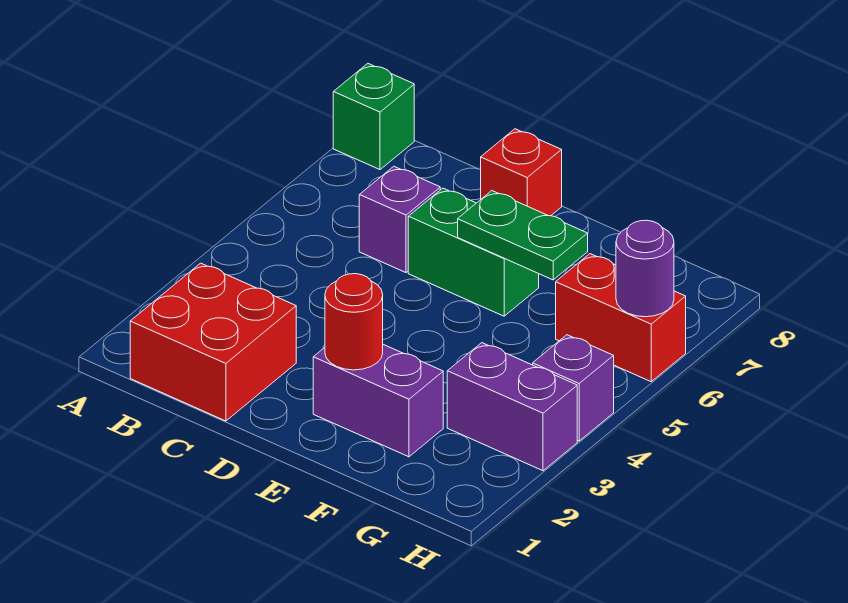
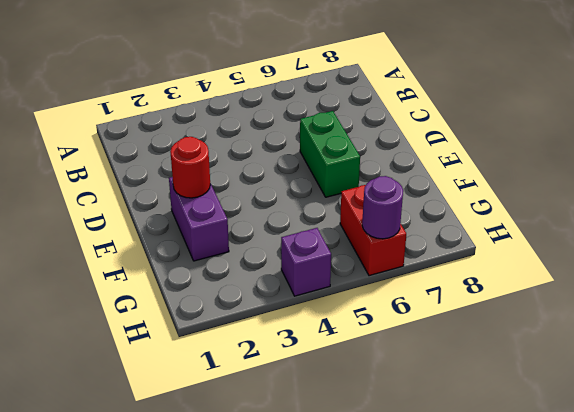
none -> green 1x1 brick [333,63,414,170]
none -> red 2x2 brick [130,263,296,421]
none -> purple 1x1 brick [359,166,440,273]

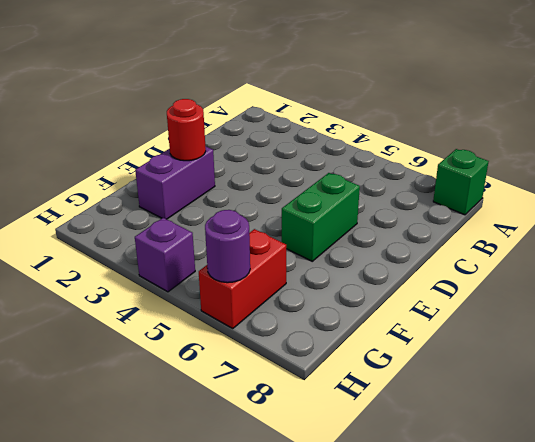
none -> red 2x2 brick [130,263,296,421]
none -> purple 1x1 brick [359,166,440,273]
none -> red 1x1 brick [481,129,562,216]

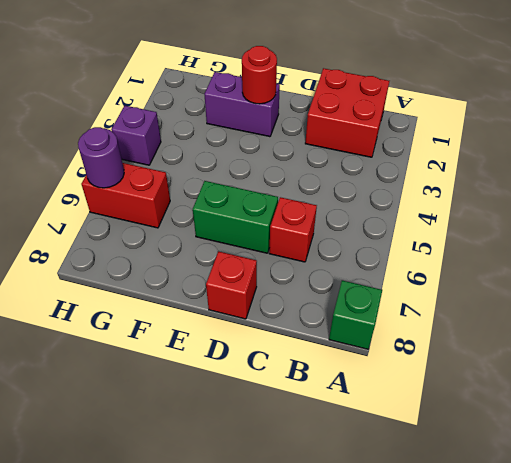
red 1x1 brick [269,197,317,262] -> purple 1x1 brick [359,166,440,273]
none -> purple 1x2 brick [447,343,577,471]
none -> green 1x2 plate [458,191,588,280]

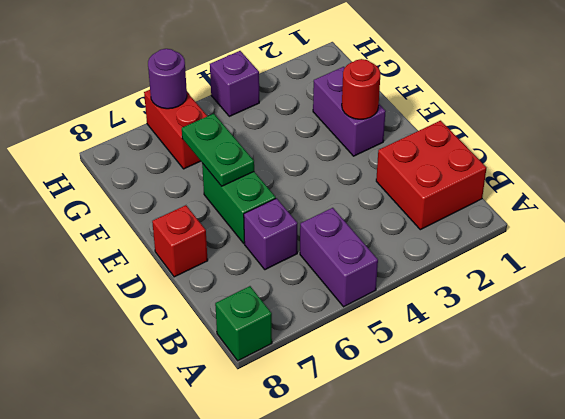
purple 1x2 brick [300,208,378,307] -> purple 1x2 brick moved to [447,343,577,471]

